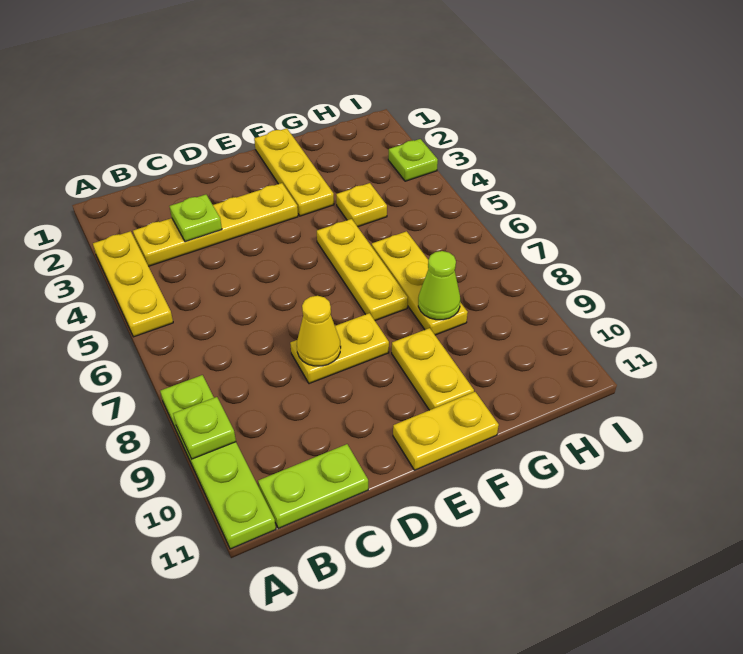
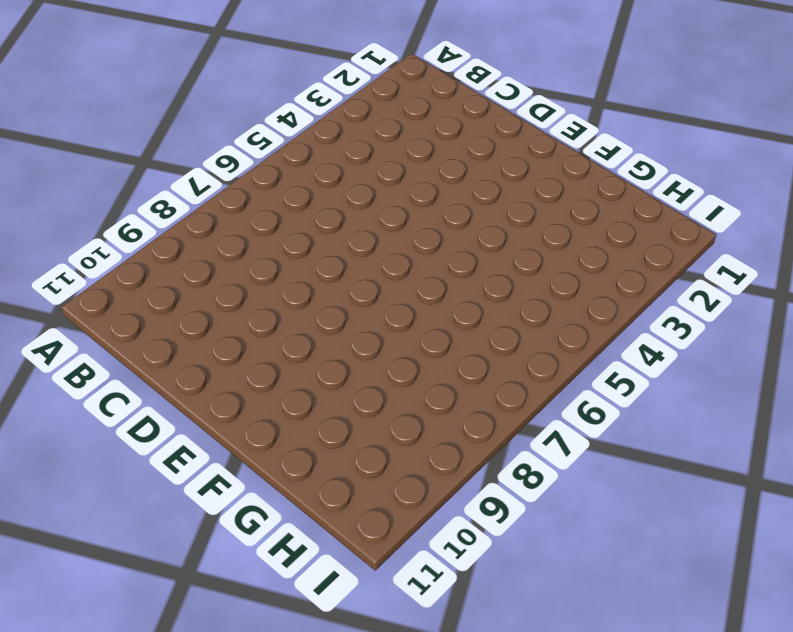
none -> yellow 1x3 plate [93,231,173,337]
none -> lime 1x4 plate [160,375,276,549]
none -> yellow 1x4 plate [133,183,298,266]

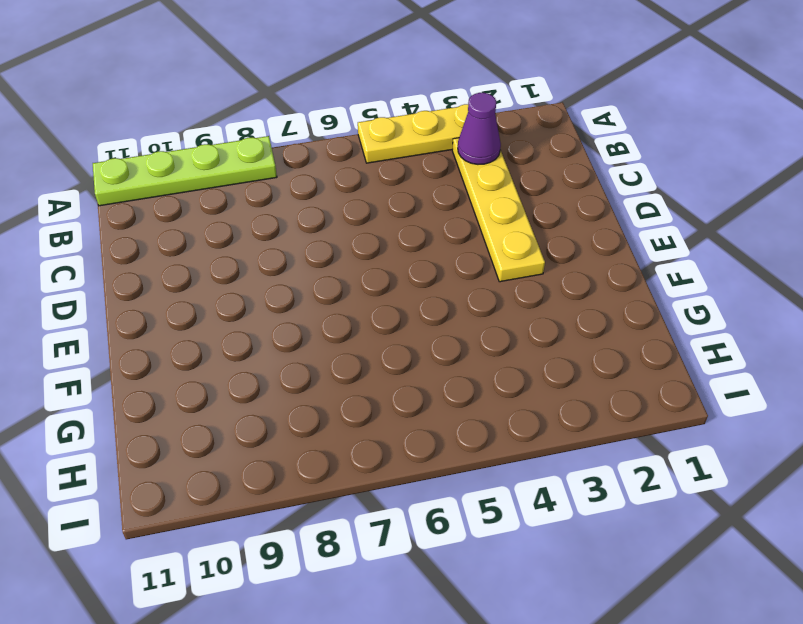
purple 1x1 cone [458,93,501,164] -> none
none -> lime 1x2 plate [258,444,368,528]
none -> yellow 1x2 plate [290,313,389,384]
none -> yellow 1x2 plate [393,392,499,470]

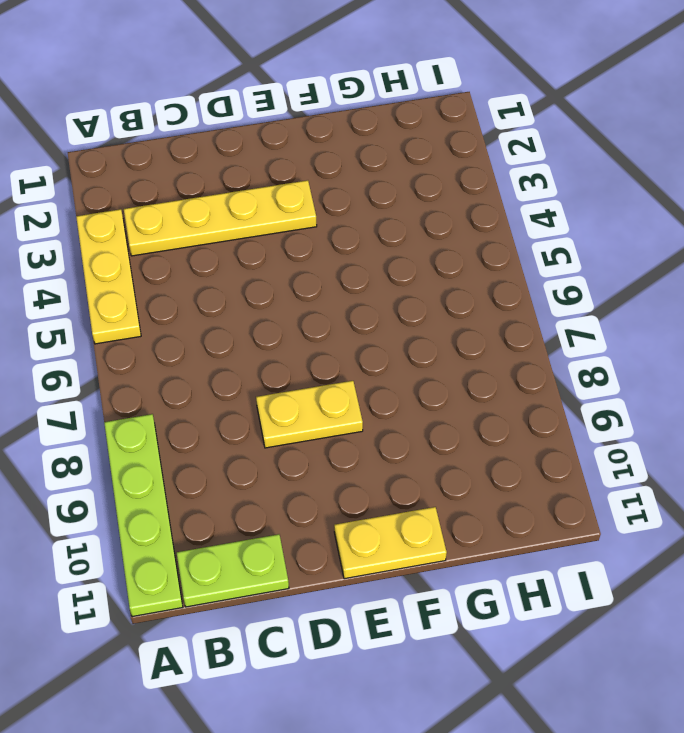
none -> yellow 1x3 plate [254,128,334,216]
none -> yellow 1x3 plate [317,219,408,321]
none -> yellow 1x2 plate [392,328,474,410]

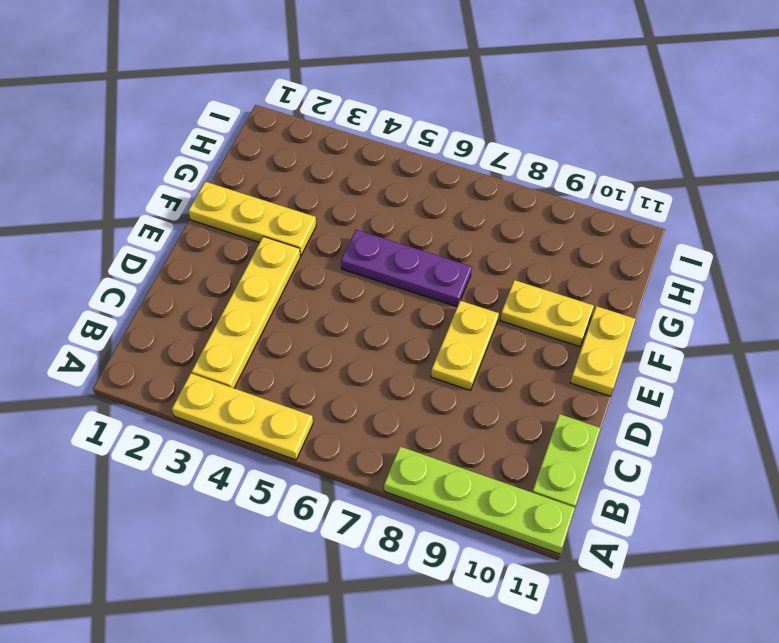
purple 1x3 plate [341,230,472,307] -> yellow 1x3 plate [317,219,408,321]
none -> yellow 1x1 plate [336,183,387,227]
none -> yellow 1x3 plate [372,231,468,335]
none -> lime 1x1 plate [388,139,438,181]

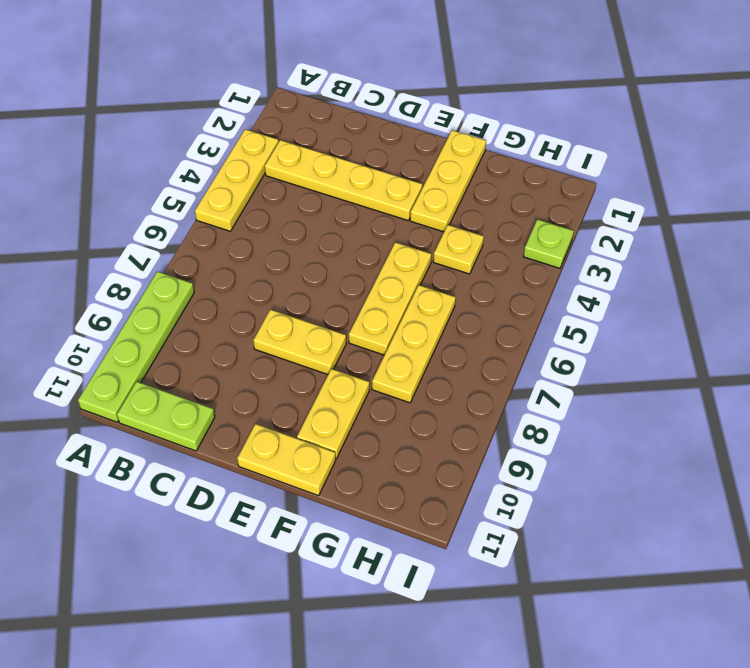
none -> lime 1x1 plate [173,397,236,459]
none -> lime 1x1 plate [170,195,222,242]
none -> yellow 1x1 cone [297,296,341,366]

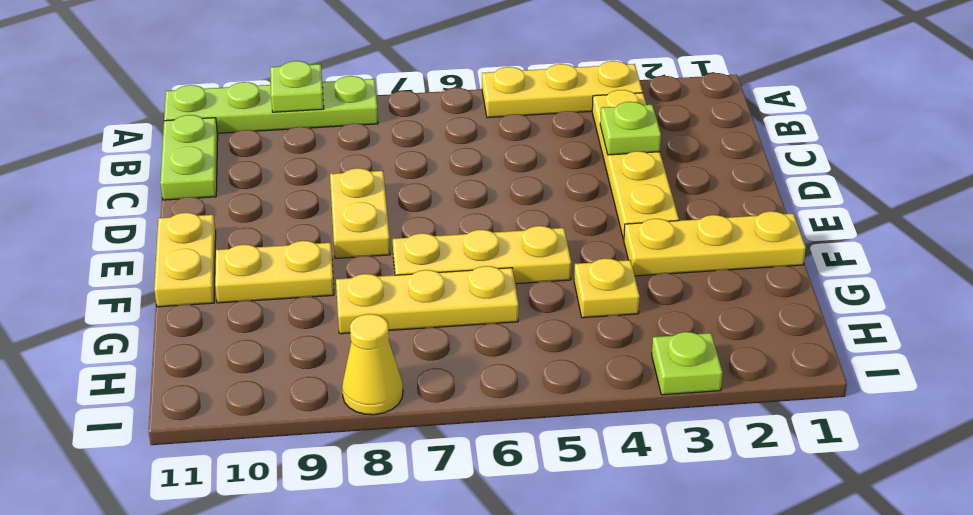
yellow 1x1 cone [342,314,403,415] -> yellow 1x1 cone moved to [297,296,341,366]
none -> lime 1x1 cone [418,251,460,320]

